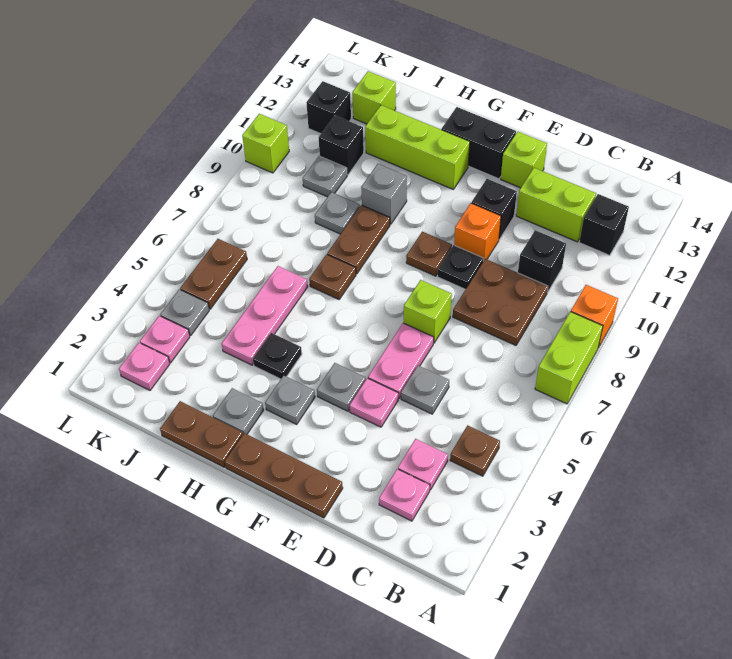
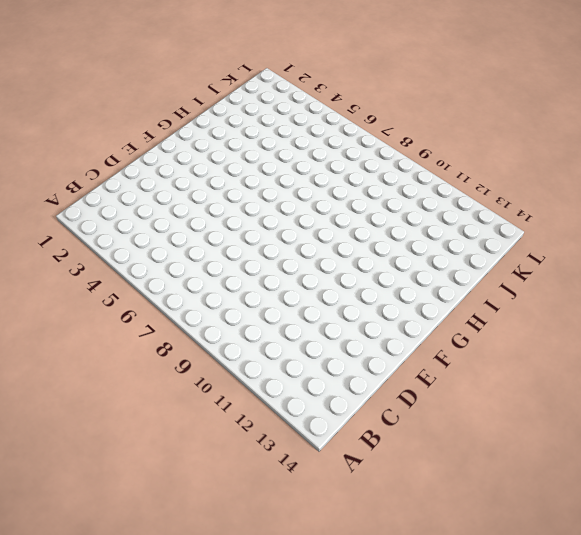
none -> lime 1x2 brick [535,312,603,404]
none -> orange 1x1 brick [571,285,618,348]
none -> brown 1x1 plate [450,425,500,476]
none -> black 1x1 brick [579,194,629,255]

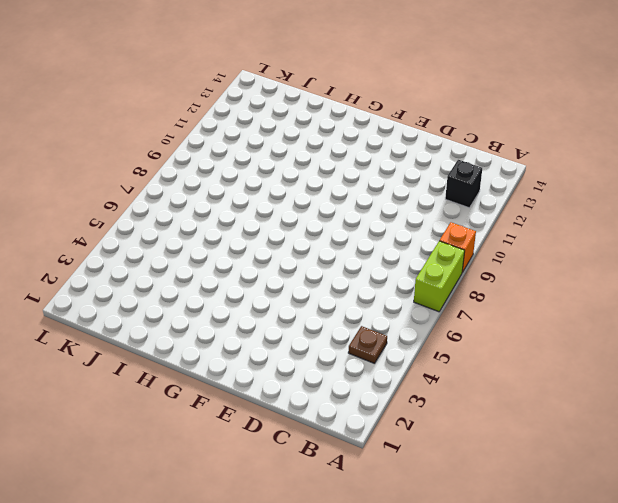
none -> pink 1x1 plate [379,469,430,521]
none -> pink 1x1 plate [398,439,448,490]
none -> brown 2x2 plate [453,259,548,345]
none -> black 1x1 brick [518,230,566,292]

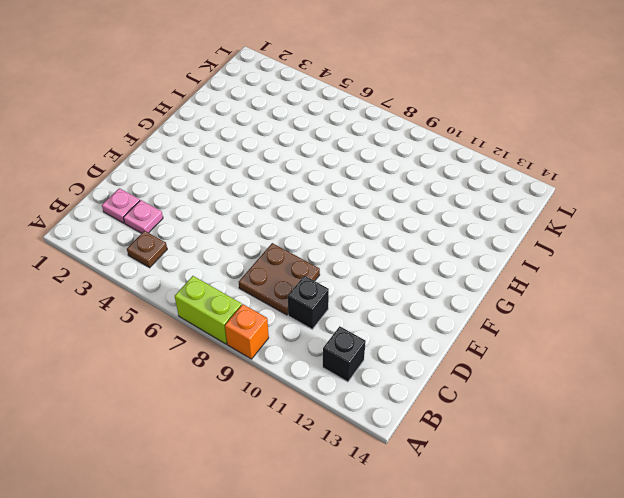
none -> lime 1x2 brick [516,168,596,242]
none -> grey 1x1 plate [401,366,449,414]
none -> brown 1x3 plate [225,433,343,518]
none -> pink 1x1 plate [349,378,398,427]

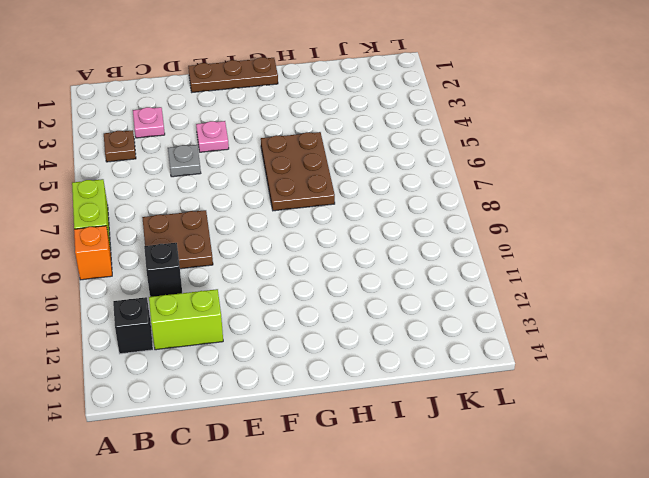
brown 2x3 plate [261,132,335,211] -> brown 1x1 plate [309,254,356,299]
none -> pink 1x1 plate [379,469,430,521]
none -> pink 1x2 plate [368,323,434,398]
none -> lime 1x1 brick [404,280,452,343]
none -> black 1x1 plate [438,245,484,289]

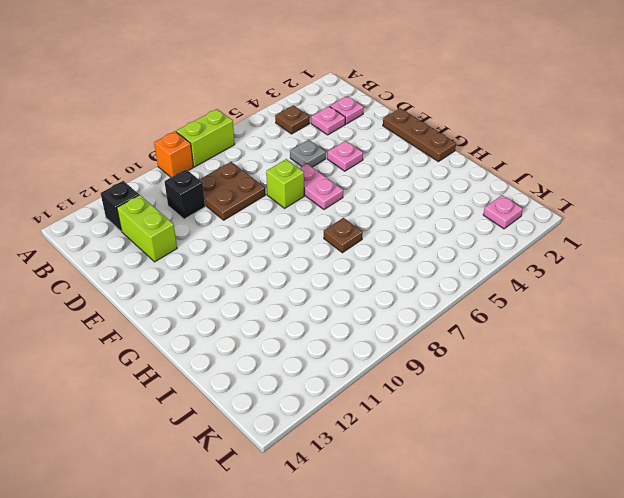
pink 1x2 plate [300,164,343,209] -> pink 1x2 plate turned to [368,323,434,398]
none -> black 1x1 plate [438,245,484,289]
none -> orange 1x1 brick [454,203,501,261]
none -> black 1x1 brick [472,179,517,239]
none -> lime 1x1 brick [501,132,547,188]

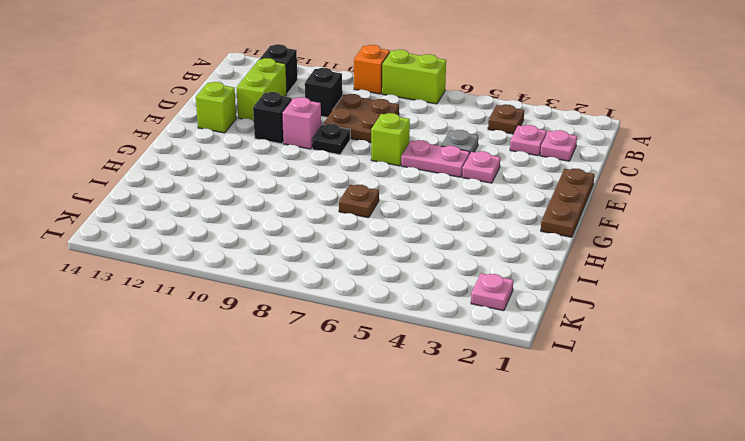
pink 1x1 brick [282,97,321,149] -> orange 1x1 brick [454,203,501,261]
none -> grey 1x1 plate [317,363,366,411]
none -> brown 1x1 plate [406,232,452,276]
none -> black 1x2 brick [442,107,516,179]
none -> grey 1x1 plate [265,375,315,424]

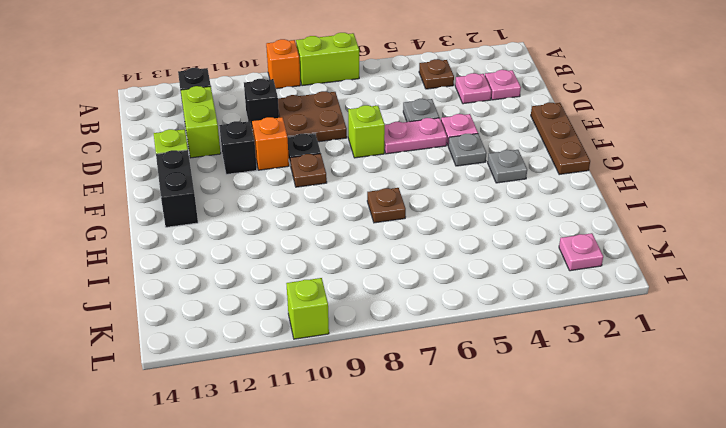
none -> lime 1x3 brick [365,105,470,189]
none -> brown 1x2 plate [160,401,243,467]
none -> grey 1x1 plate [213,388,264,434]
none -> black 1x1 plate [253,333,302,379]

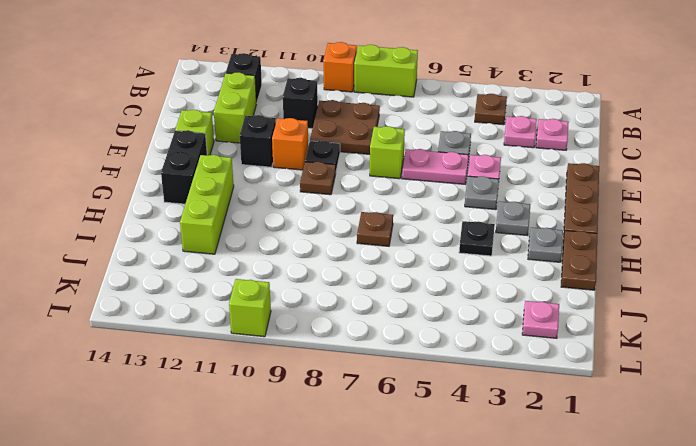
none -> brown 1x2 plate [327,205,390,274]
none -> grey 1x1 brick [361,164,407,224]
none -> pink 1x3 plate [222,266,308,365]
none -> grey 1x1 plate [315,192,360,234]

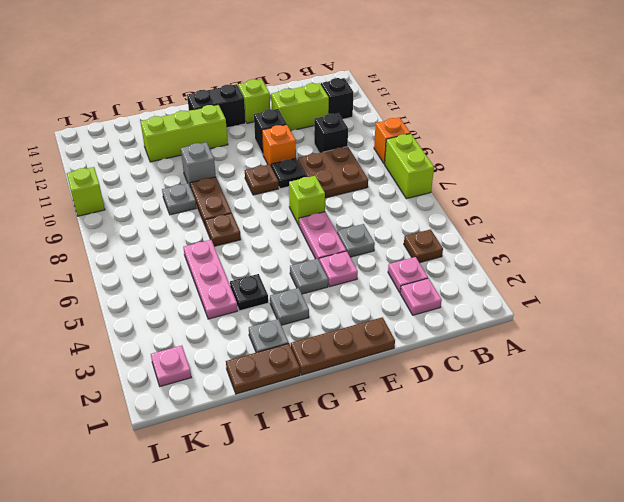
none -> grey 1x1 plate [303,156,347,197]
none -> black 1x1 brick [319,116,364,175]
none -> lime 1x1 brick [352,71,396,124]
none -> pink 1x1 plate [140,316,190,363]

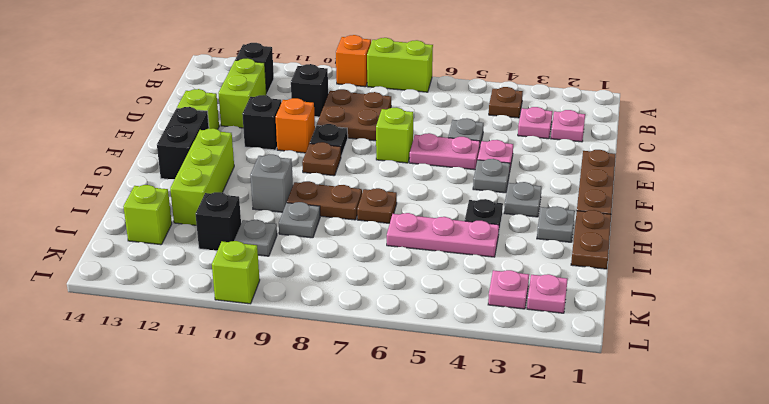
none -> grey 1x1 plate [160,289,209,336]
none -> brown 1x2 plate [180,239,247,309]
none -> black 1x1 brick [306,81,351,134]

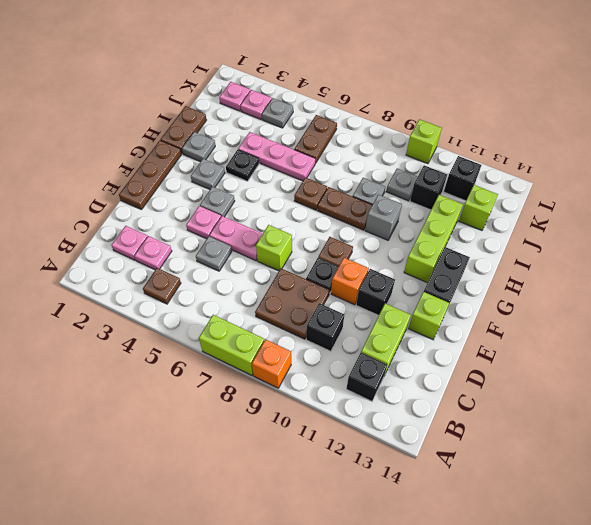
brown 1x2 plate [294,115,337,163] -> brown 1x2 plate turned to [180,239,247,309]

